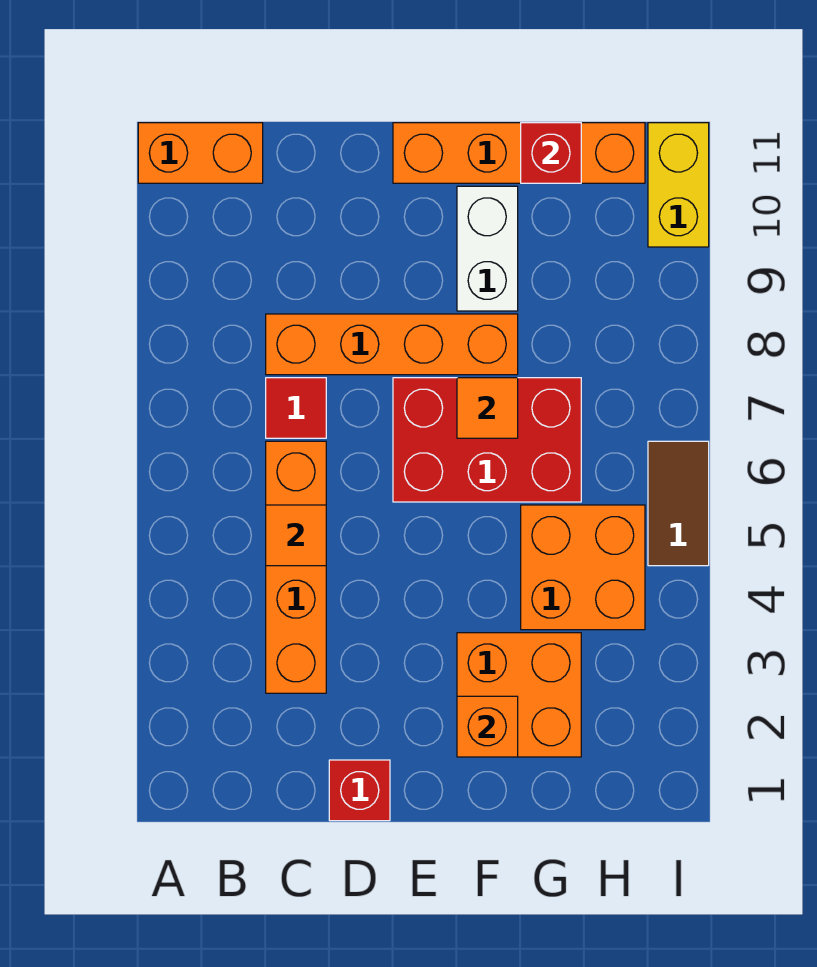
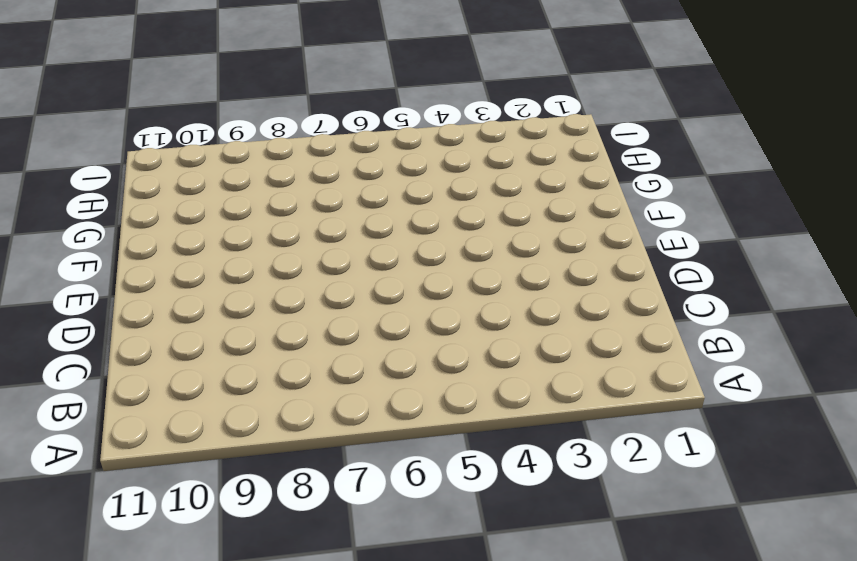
none -> orange 1x2 brick [138,123,263,183]
none -> orange 1x4 brick [266,441,326,693]
none -> red 1x1 tile [266,378,326,438]

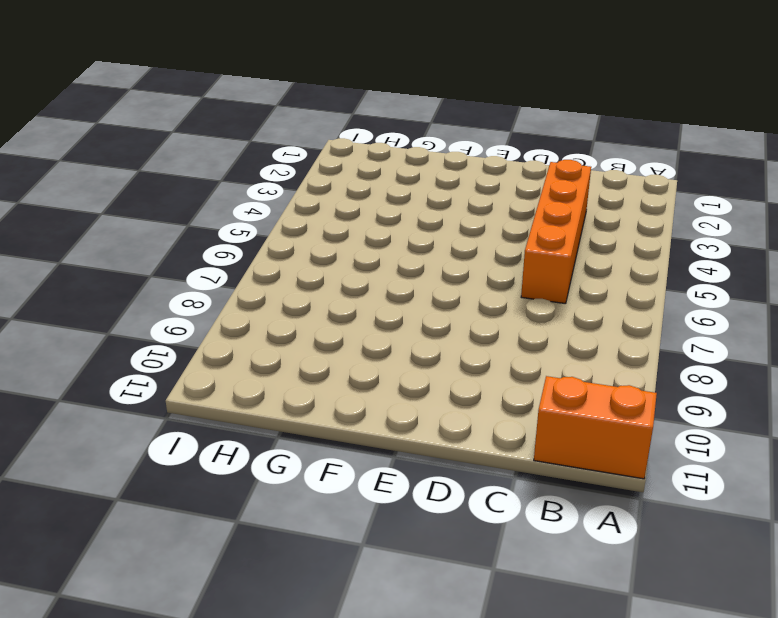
none -> red 1x1 tile [266,378,326,438]
none -> orange 1x4 brick [266,314,518,375]
none -> red 1x1 brick [329,760,390,821]

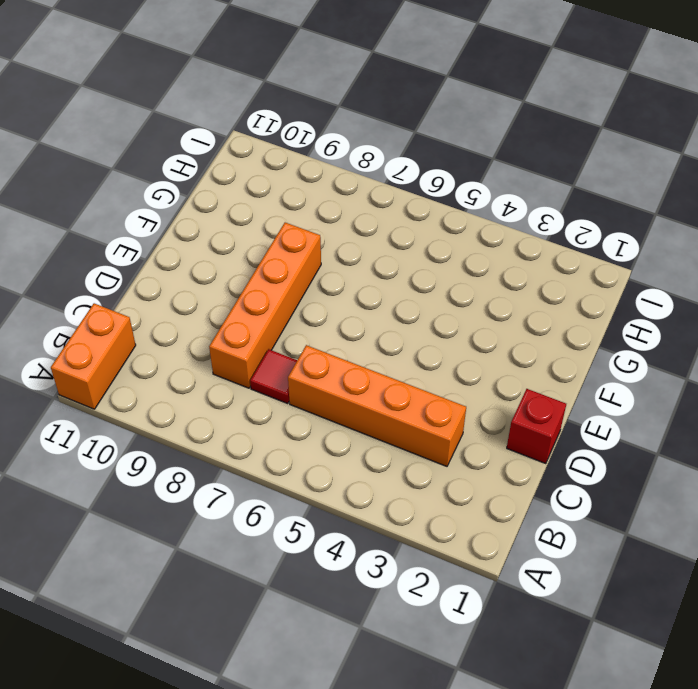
none -> red 2x3 brick [393,378,581,502]
none -> orange 1x4 brick [393,123,645,183]
none -> orange 2x2 brick [457,633,581,757]

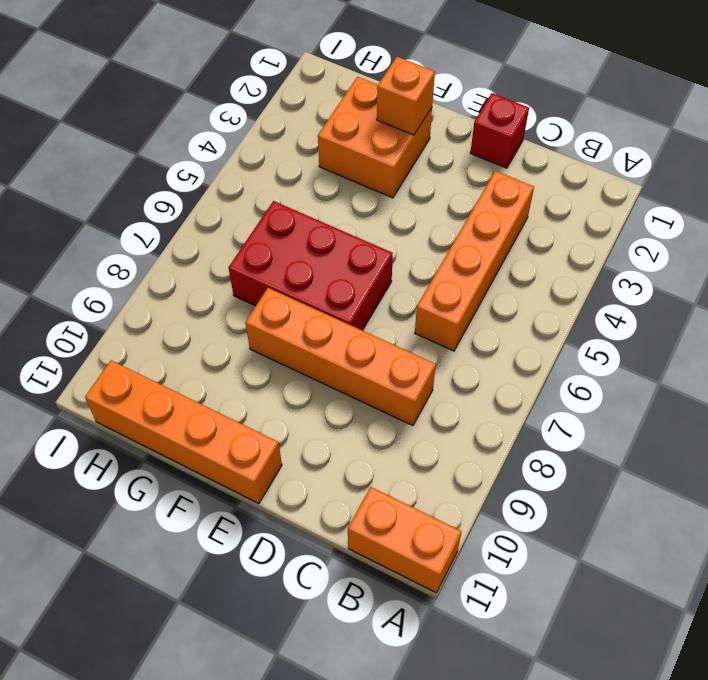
none -> red 1x1 tile [266,378,326,438]
none -> white 1x2 brick [457,186,518,311]
none -> orange 2x2 brick [521,505,645,630]

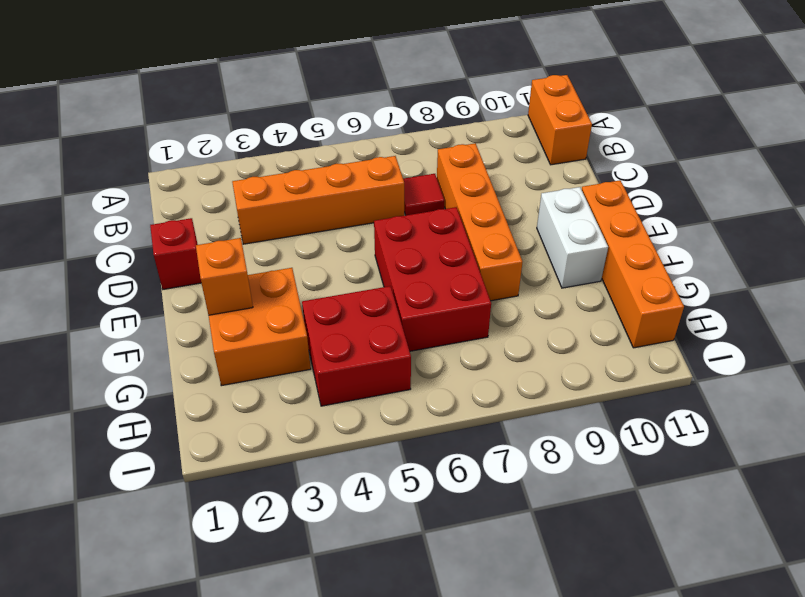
white 1x2 brick [537,187,608,288] -> white 1x2 brick turned to [457,186,518,311]
red 2x2 brick [302,286,411,406] -> orange 2x2 brick [521,505,645,630]
none -> brown 1x2 tile [648,441,709,566]
none -> yellow 1x2 brick [648,123,709,247]
none -> orange 1x1 tile [266,505,326,566]

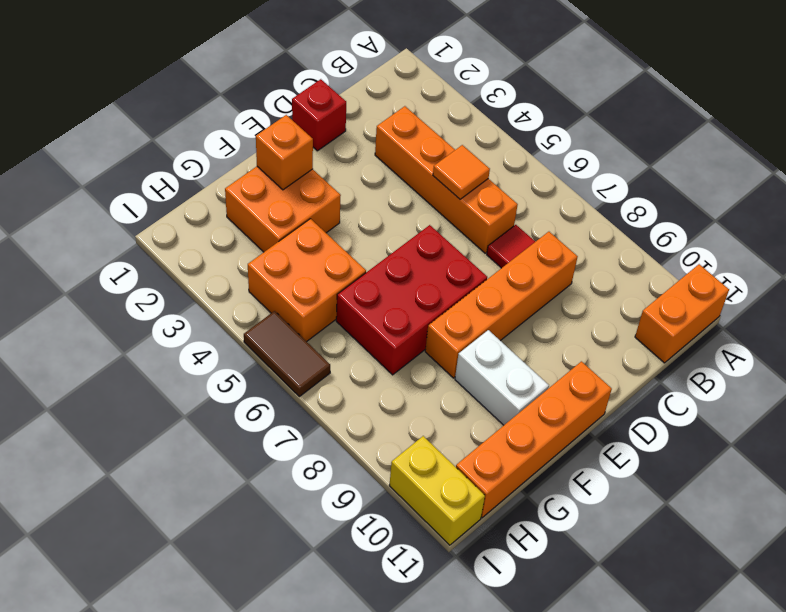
none -> orange 1x1 tile [457,378,518,438]
none -> red 1x1 brick [521,123,581,183]

